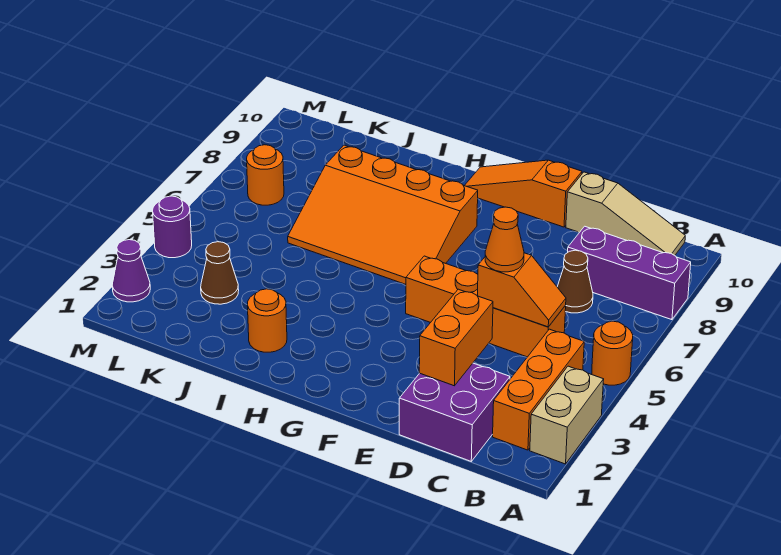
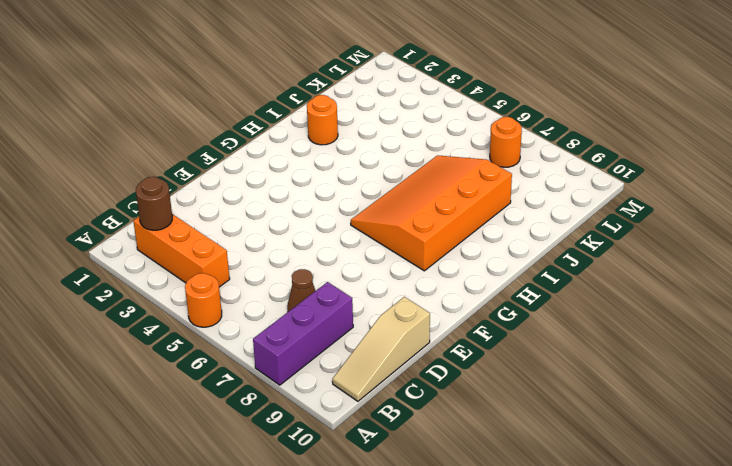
brown 1x1 round brick [136,177,172,230] -> none
none -> tan 1x2 brick [530,366,604,464]
none -> purple 2x2 brick [399,363,510,461]
none -> orange 1x4 brick [406,256,566,357]

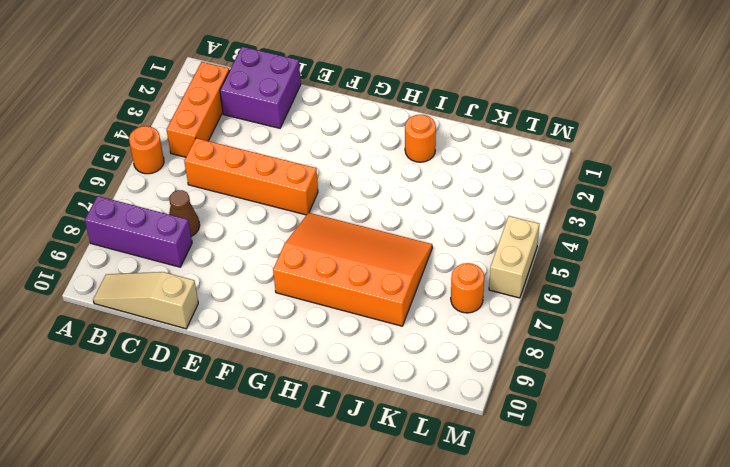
tan 1x2 brick [489,216,539,298] -> tan 1x2 brick moved to [530,366,604,464]
none -> orange 1x3 slope [464,160,582,227]
none -> brown 1x1 cone [201,242,239,304]
none -> purple 1x1 cone [112,240,150,302]

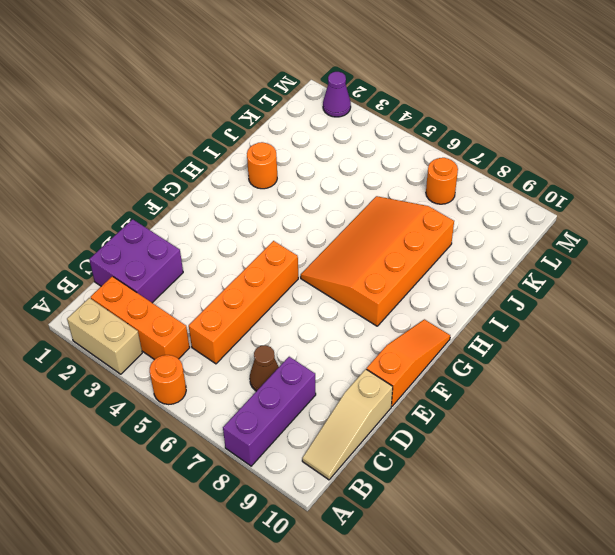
none -> brown 1x1 cone [201,242,239,304]
none -> purple 1x1 round brick [153,196,192,258]
none -> orange 1x2 slope [477,253,566,327]

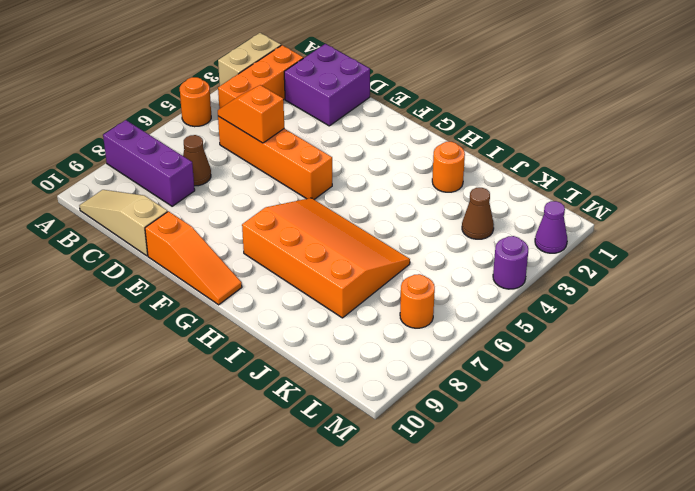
none -> orange 1x2 brick [419,289,493,386]
none -> orange 1x1 cone [485,207,524,272]

